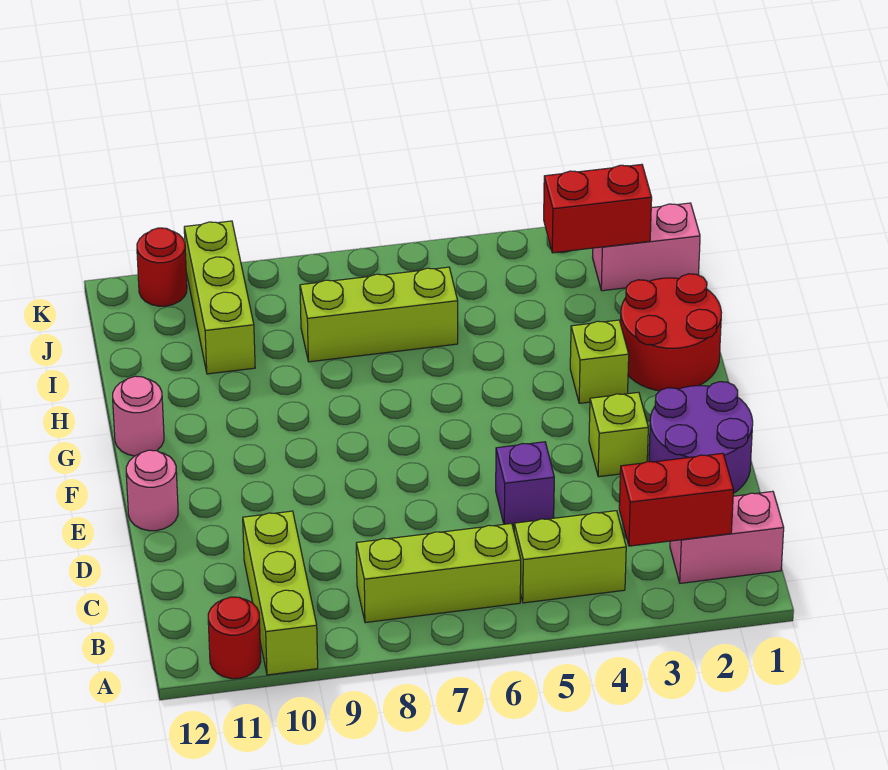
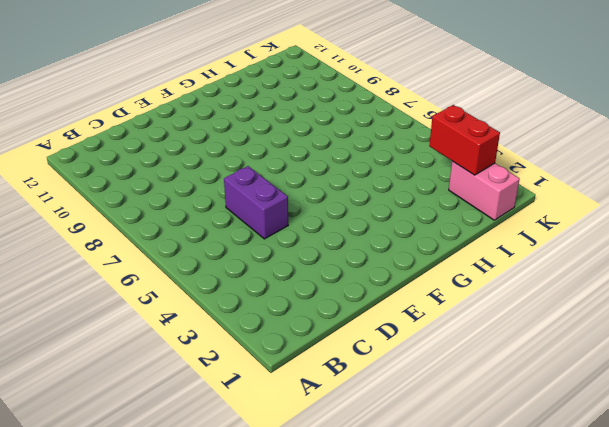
purple 1x2 brick [224,166,288,239] -> purple 1x1 brick [496,442,554,526]
none -> lime 1x3 brick [243,511,318,675]
none -> red 1x1 round brick [208,597,261,679]
none -> pink 1x2 brick [670,491,784,583]

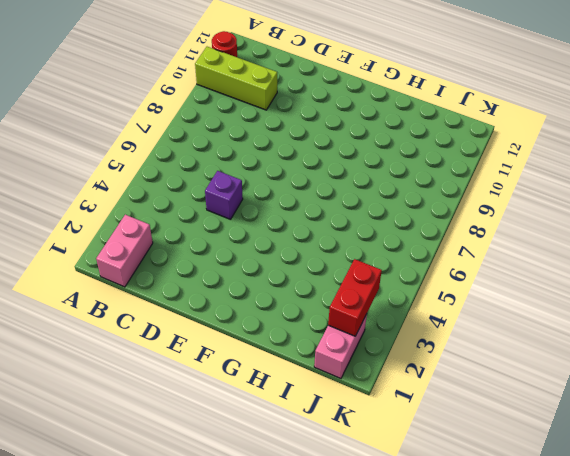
none -> lime 1x2 brick [514,511,626,603]
none -> lime 1x3 brick [356,523,521,623]
none -> purple 2x2 round brick [649,382,753,493]

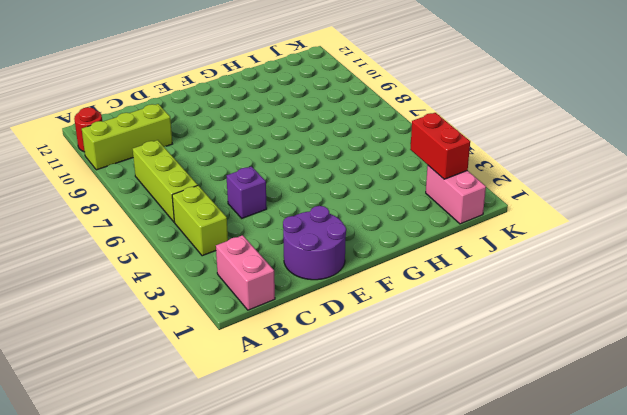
none -> lime 1x1 brick [589,392,648,477]
none -> pink 1x1 round brick [126,450,178,531]
none -> red 2x2 round brick [621,274,721,391]

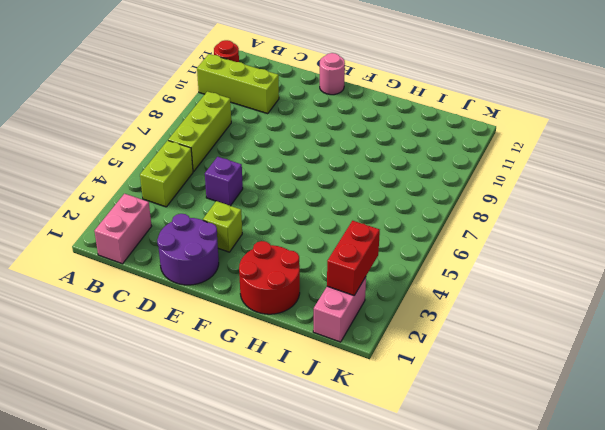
none -> lime 1x1 brick [570,320,629,403]
none -> pink 1x1 round brick [113,376,164,456]
none -> lime 1x3 brick [300,267,458,362]

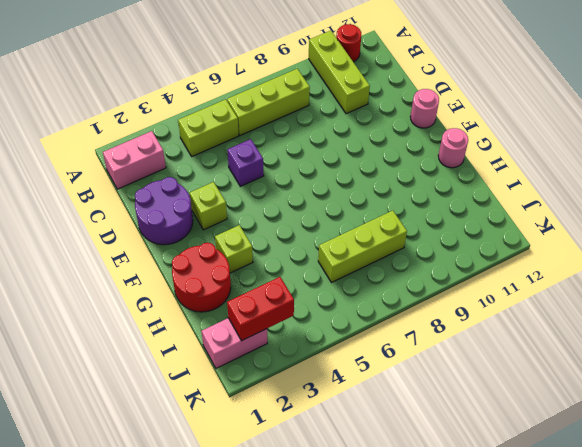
none -> lime 1x3 brick [184,221,255,374]
none -> red 1x1 round brick [137,228,187,306]
none -> red 1x2 brick [619,453,733,546]

